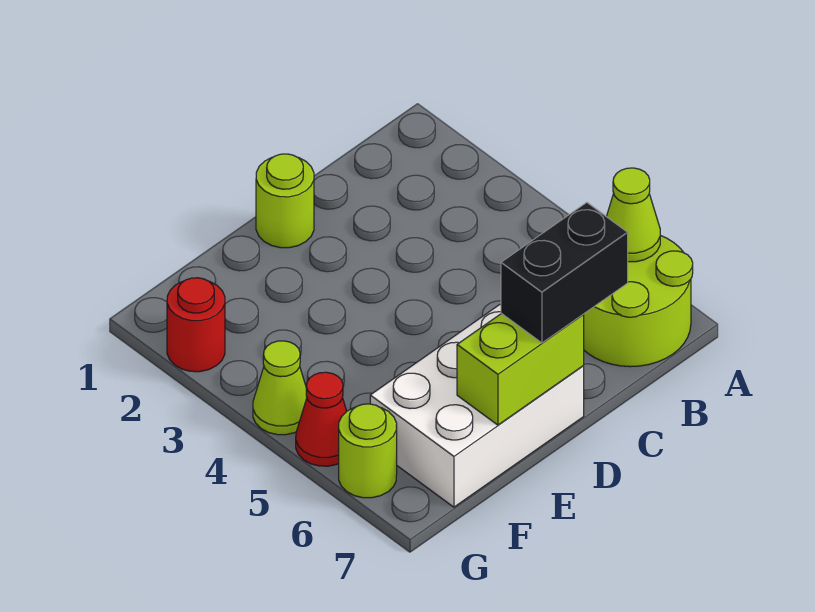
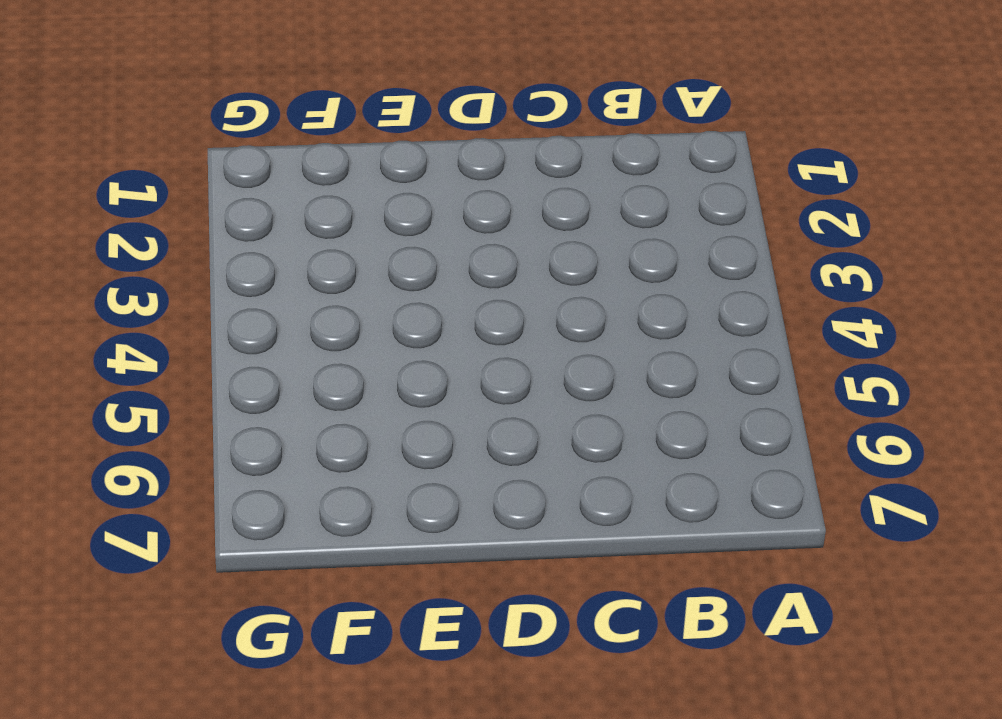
none -> lime 2x2 round brick [583,235,693,367]
none -> lime 1x1 round brick [256,154,314,248]

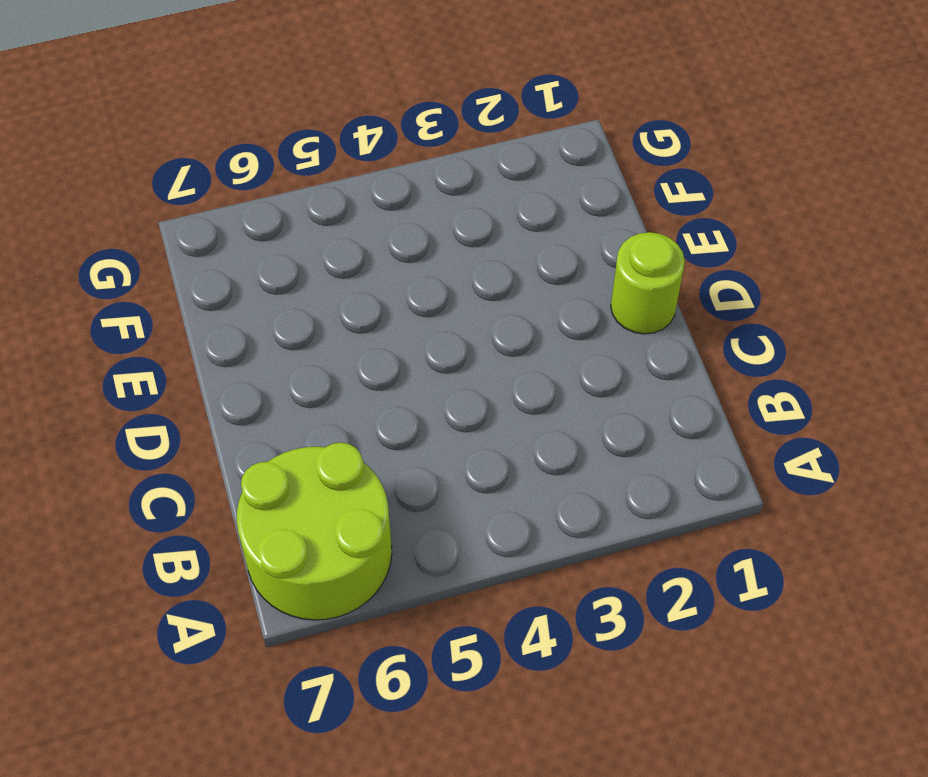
none -> white 2x3 brick [370,305,584,507]
none -> red 1x1 round brick [167,278,225,372]

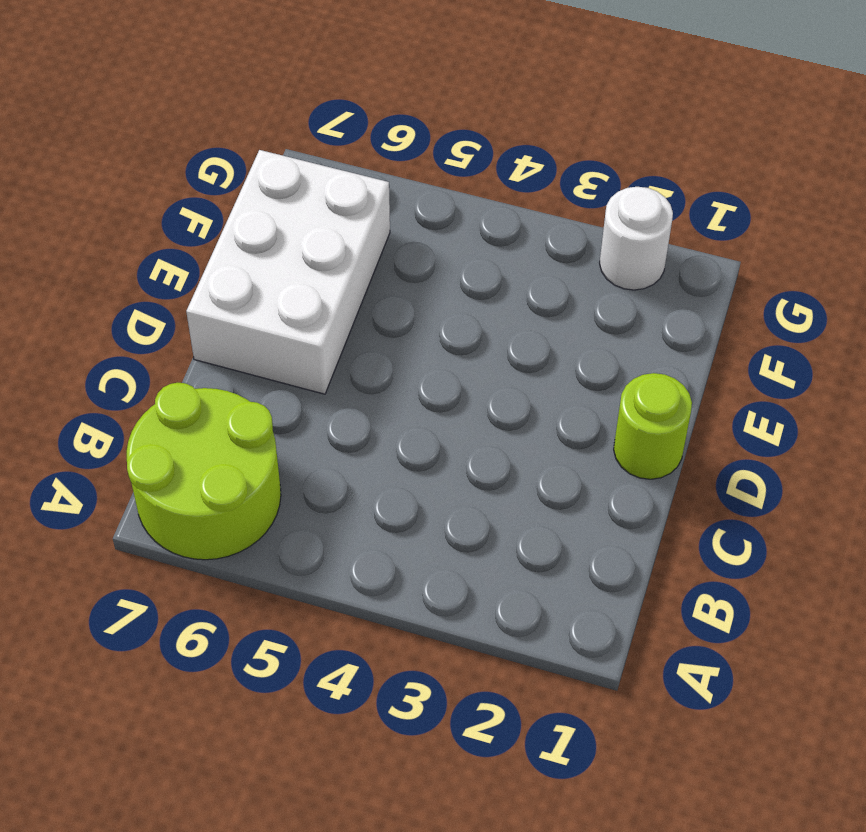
white 1x1 round brick [599,187,673,290] -> red 1x1 round brick [167,278,225,372]
none -> lime 1x1 cone [253,341,307,435]
none -> red 1x1 cone [296,372,347,466]

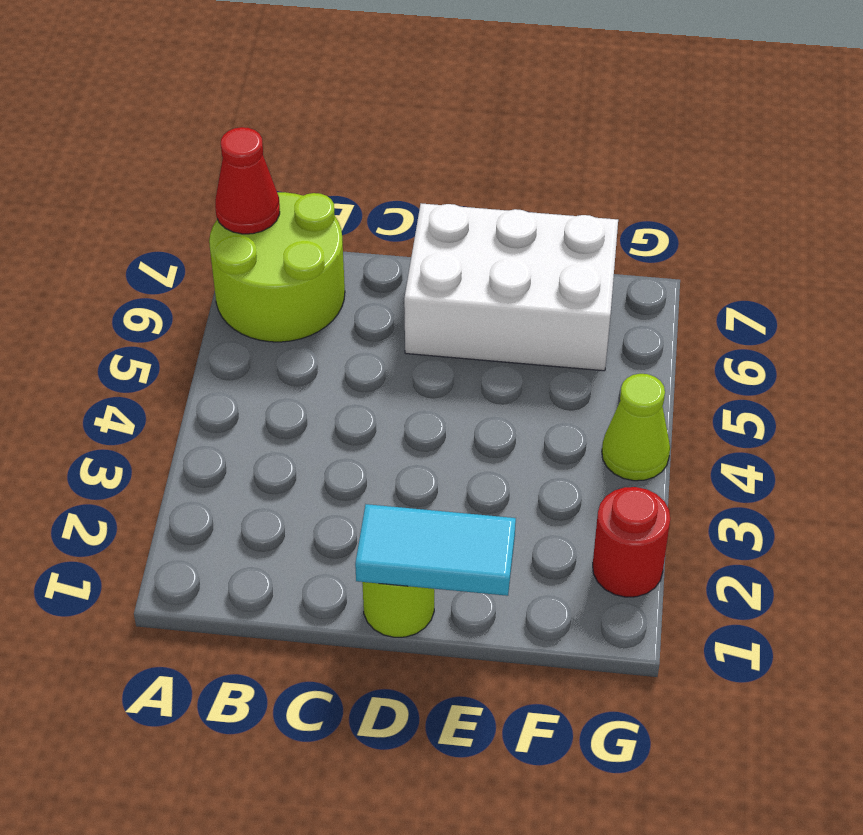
red 1x1 cone [215,127,280,234] -> red 1x1 cone moved to [296,372,347,466]
cyan 1x2 tile [355,504,516,596] -> none
none -> lime 1x1 round brick [339,404,397,498]
none -> lime 1x1 cone [606,168,660,262]

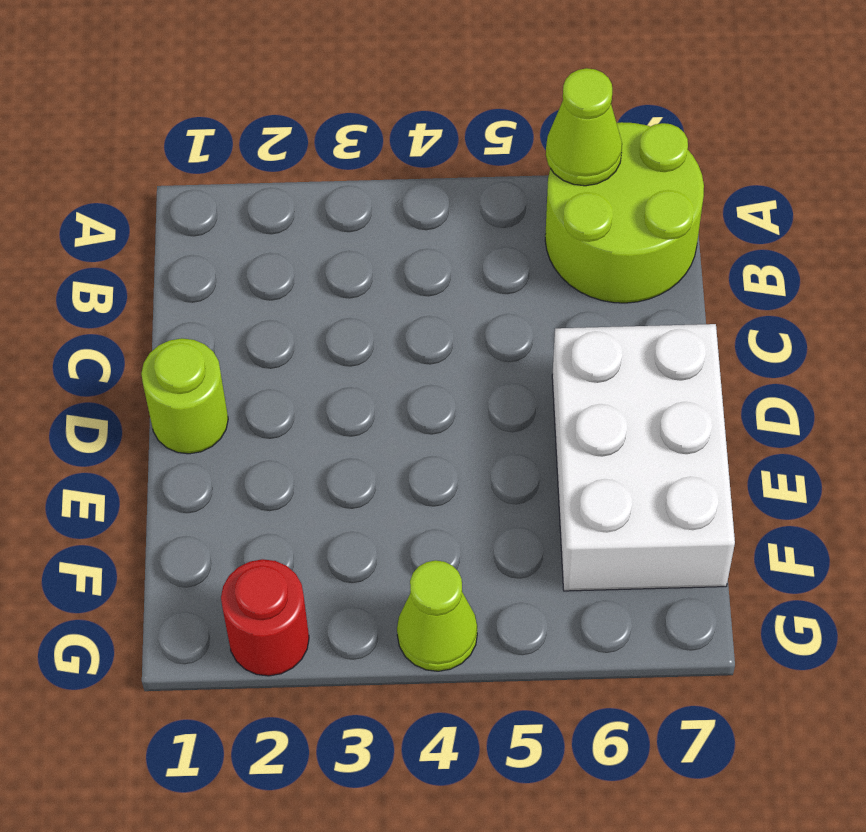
none -> red 1x1 cone [296,372,347,466]
none -> lime 1x1 round brick [339,404,397,498]

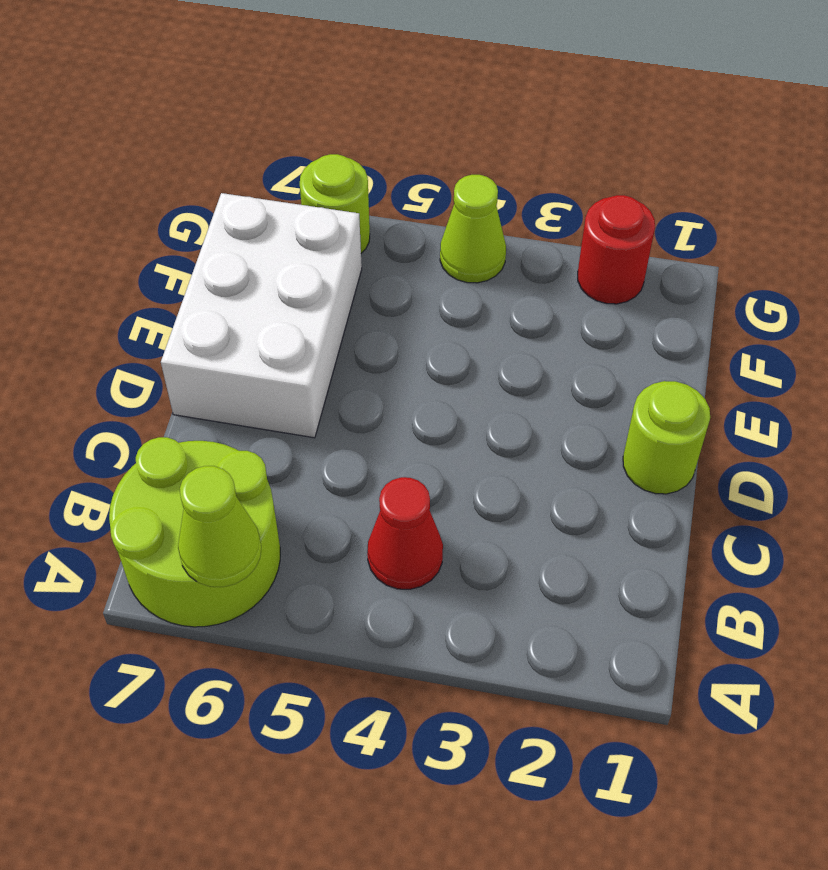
red 1x1 cone [367,477,443,589] -> red 1x1 cone moved to [296,372,347,466]
none -> lime 1x2 brick [457,313,584,425]
none -> black 1x2 brick [501,203,628,343]

